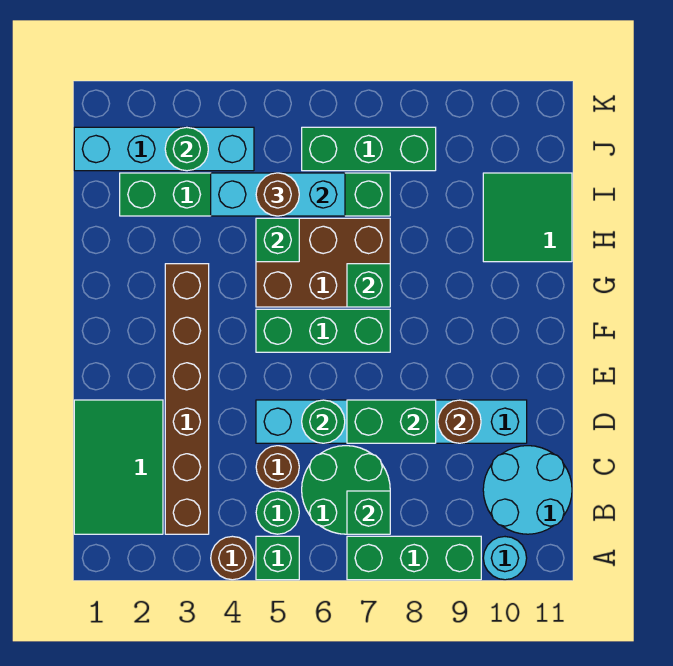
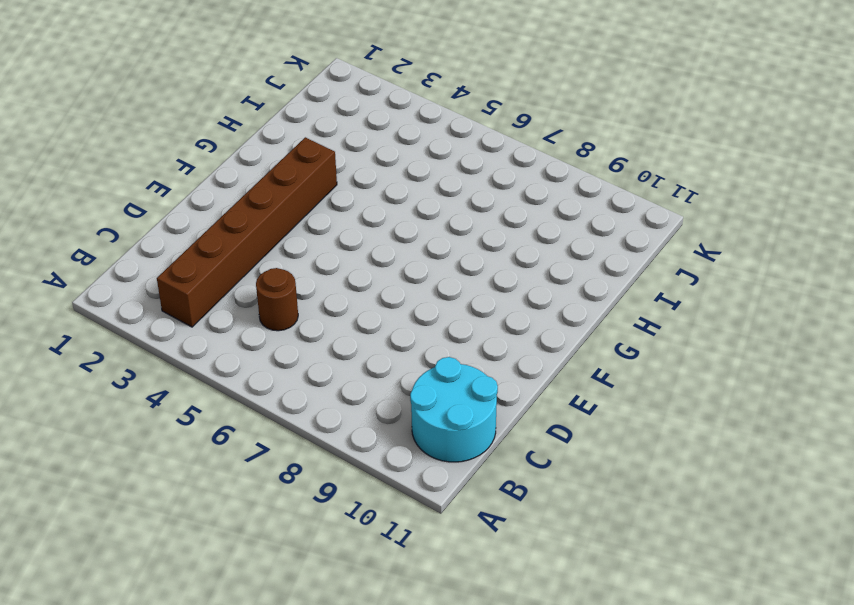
none -> brown 1x1 round brick [211,536,254,580]
none -> green 1x1 brick [256,536,299,580]
none -> green 1x3 brick [347,536,481,580]

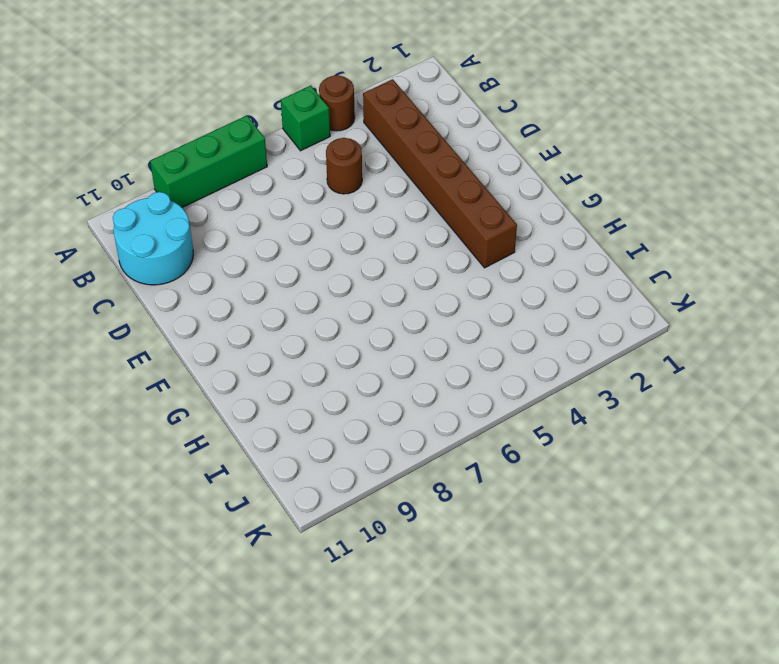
none -> cyan 1x1 round brick [483,537,527,580]
none -> green 2x3 tile [74,400,163,534]
none -> green 1x1 round brick [256,491,299,534]

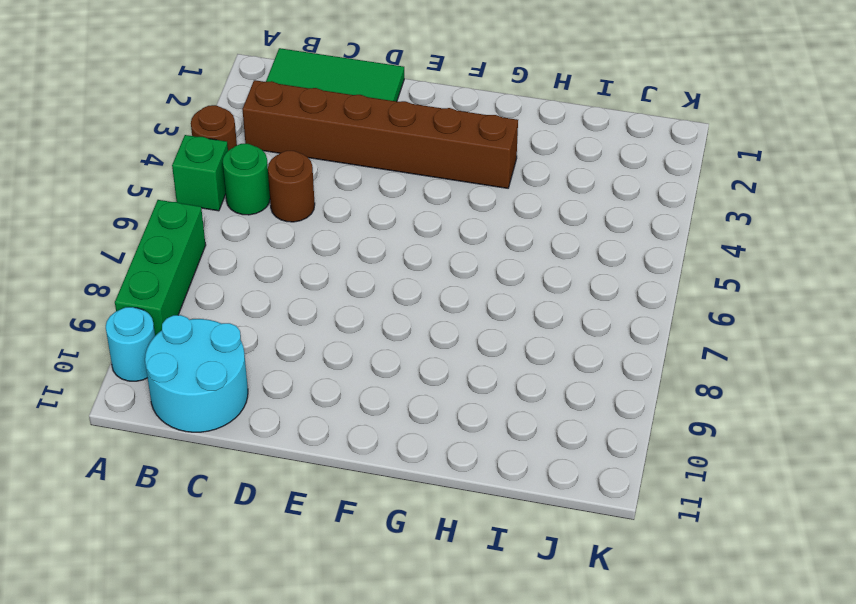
none -> green 2x2 round brick [302,446,390,534]
none -> cyan 1x6 brick [256,400,527,443]
none -> green 1x3 brick [256,309,390,352]

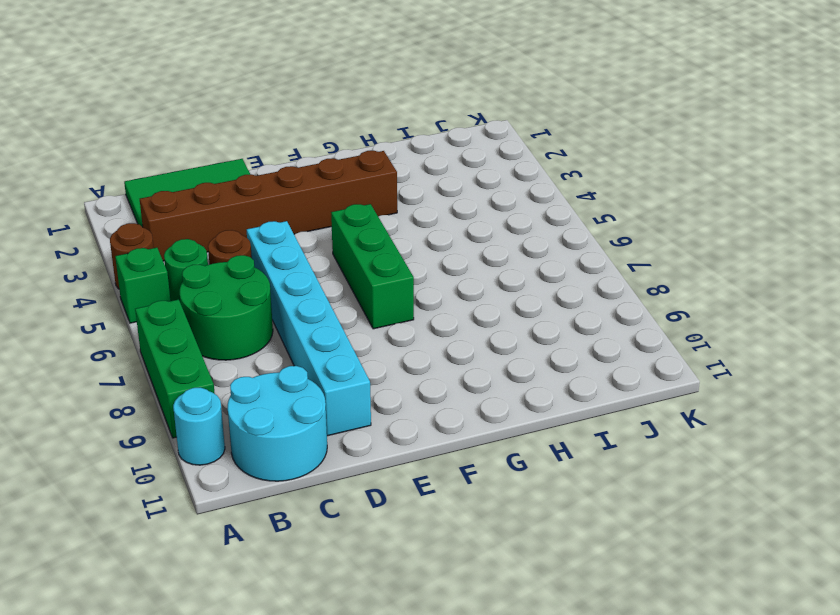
none -> brown 2x3 brick [256,218,390,307]
none -> green 2x2 tile [483,173,572,262]
none -> green 1x6 brick [120,173,390,216]

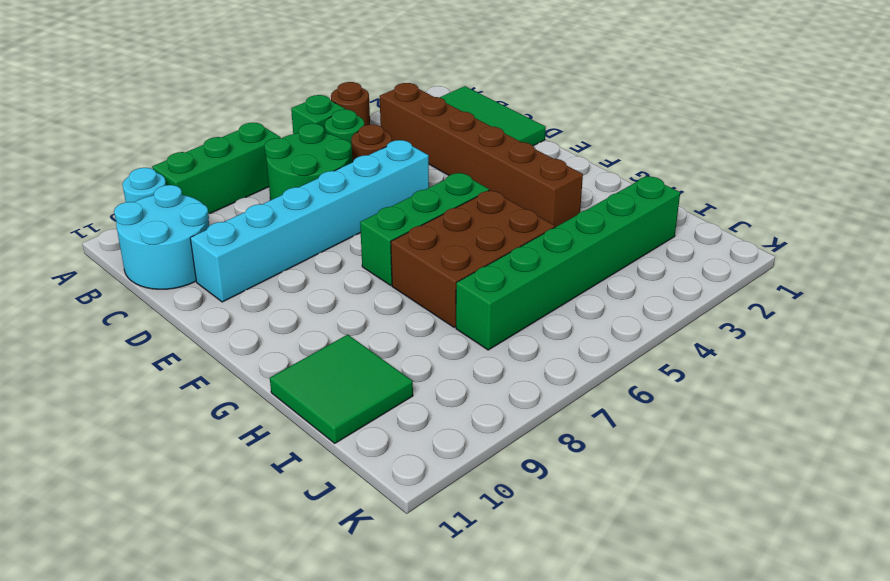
none -> cyan 1x4 brick [74,127,254,171]
none -> green 1x3 brick [302,127,436,171]
none -> green 1x1 brick [347,491,390,534]

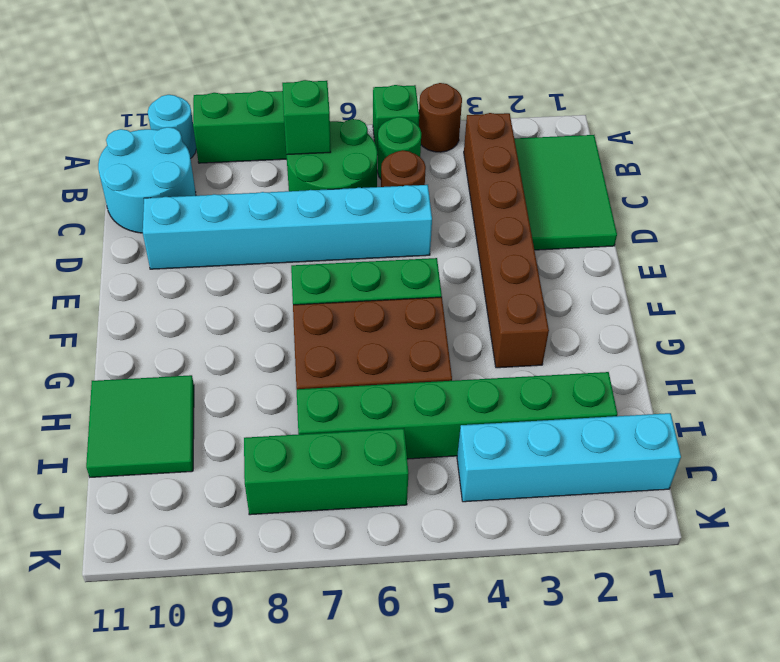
none -> green 1x1 round brick [302,400,345,443]
none -> green 1x2 brick [347,400,436,443]
none -> brown 1x1 round brick [438,400,481,443]

